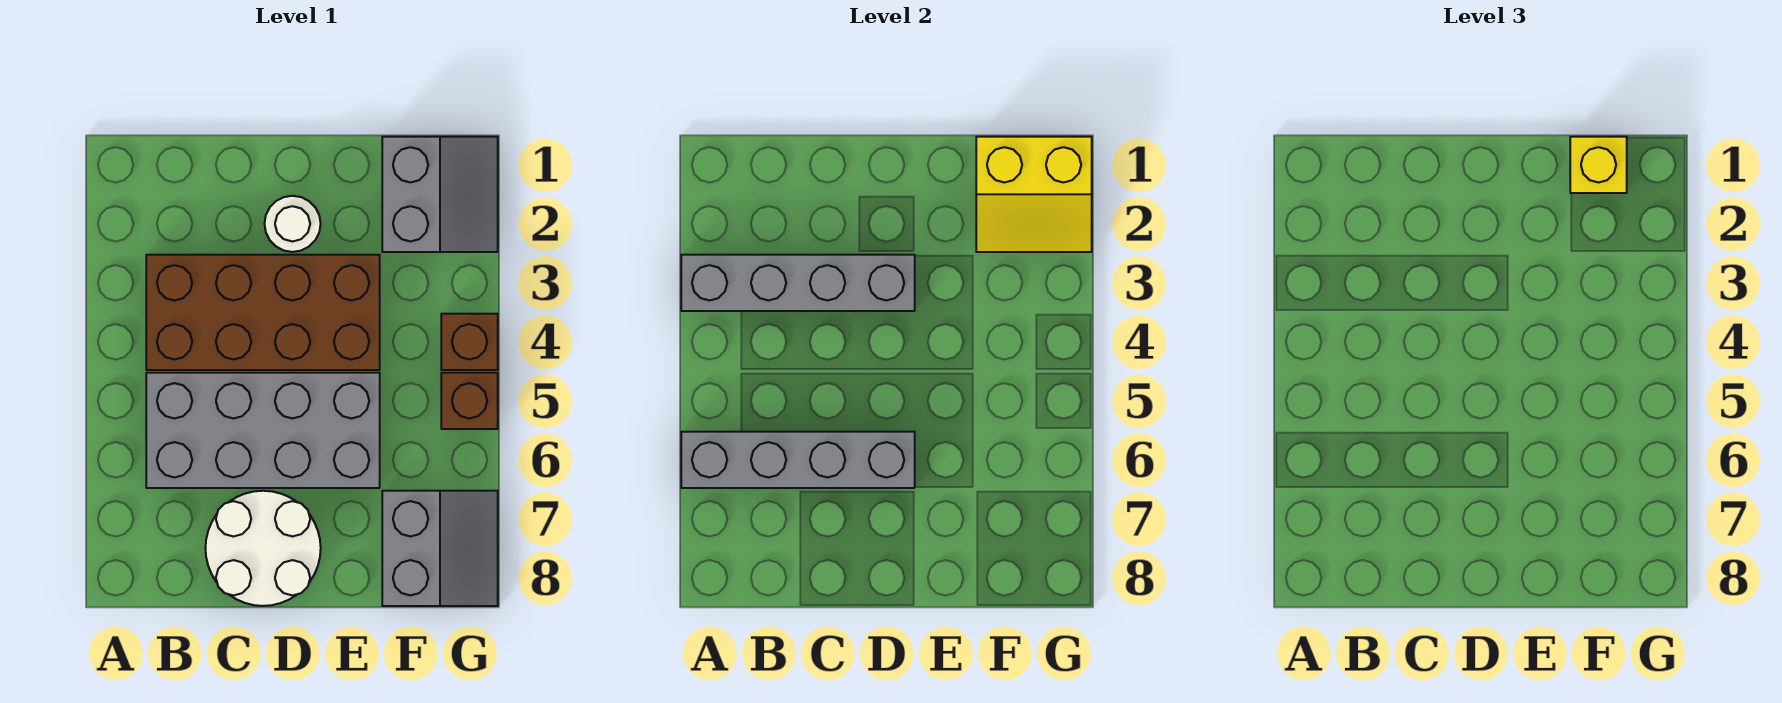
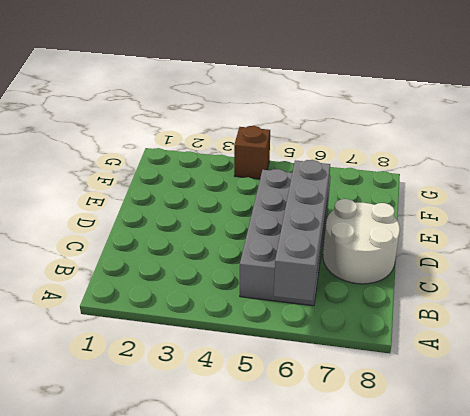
none -> brown 2x4 brick [146,255,380,370]
none -> white 1x1 round brick [265,196,321,252]
none -> grey 2x2 slope [382,137,498,252]

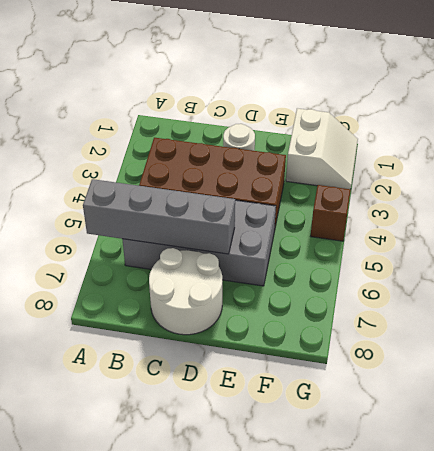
white 2x2 slope [286,108,358,189] -> grey 2x2 slope [382,137,498,252]
none -> grey 2x2 slope [382,491,498,606]
none -> brown 1x1 brick [441,373,498,429]
none -> grey 1x4 brick [681,255,915,311]

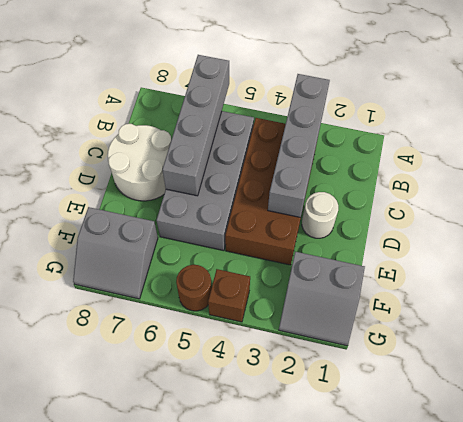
brown 1x1 round brick [176,265,212,311] -> brown 1x1 brick [441,373,498,429]
none -> yellow 2x2 slope [976,137,1092,252]
none -> yellow 1x1 brick [1570,137,1627,193]

